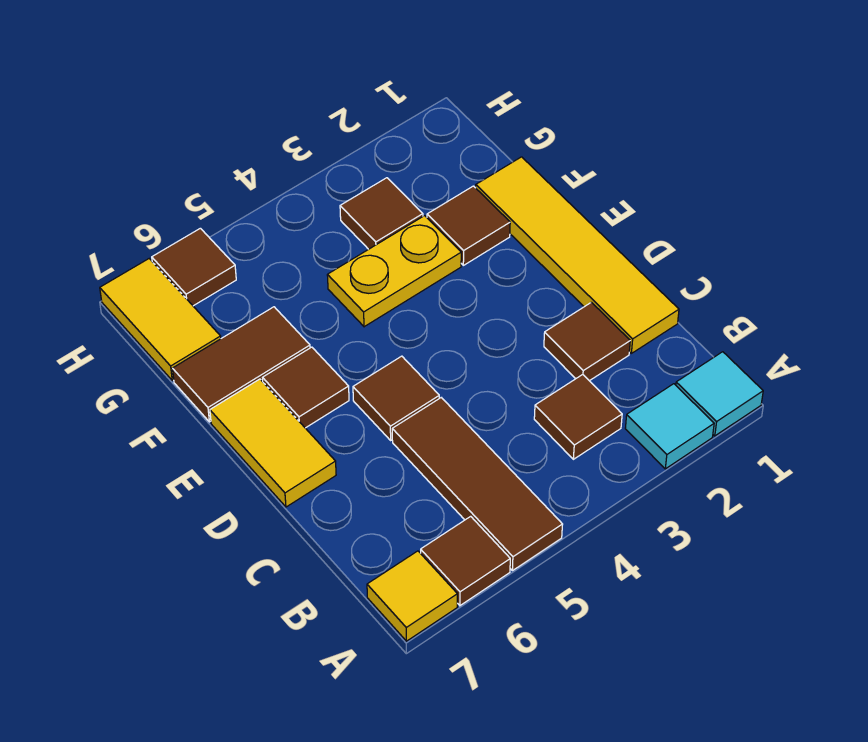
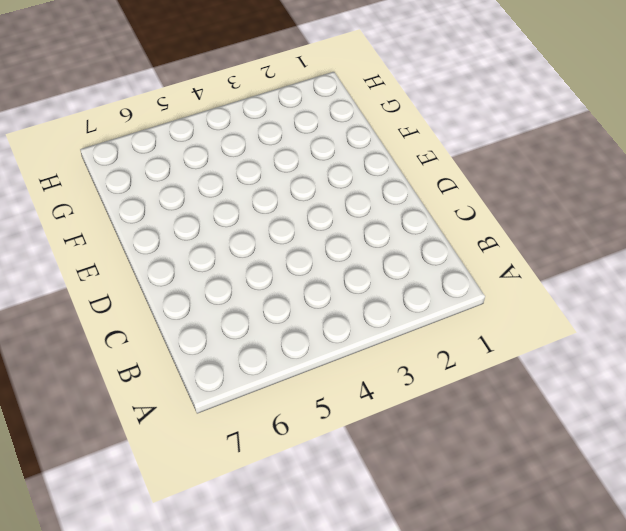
none -> cyan 1x1 tile [676,352,763,436]
none -> cyan 1x1 tile [625,384,714,469]
none -> brown 1x3 tile [392,398,563,571]

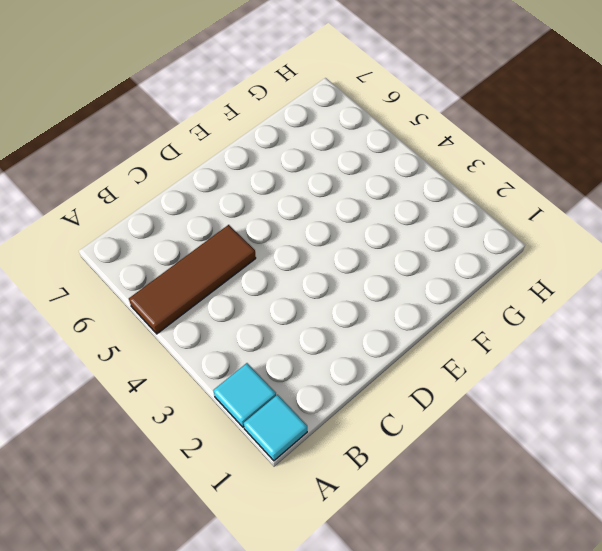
none -> brown 1x1 tile [421,516,510,605]
none -> yellow 1x1 tile [367,551,457,641]
none -> brown 1x1 tile [534,375,622,459]

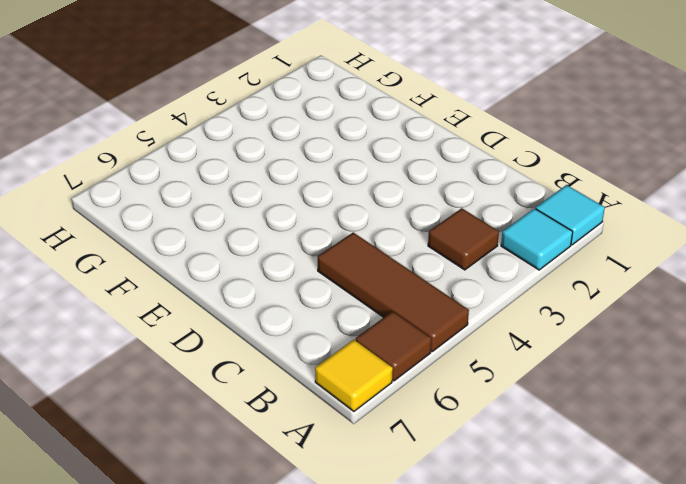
none -> yellow 1x4 tile [476,157,679,353]
none -> brown 1x1 tile [544,302,630,381]
none -> brown 1x1 tile [353,356,439,440]

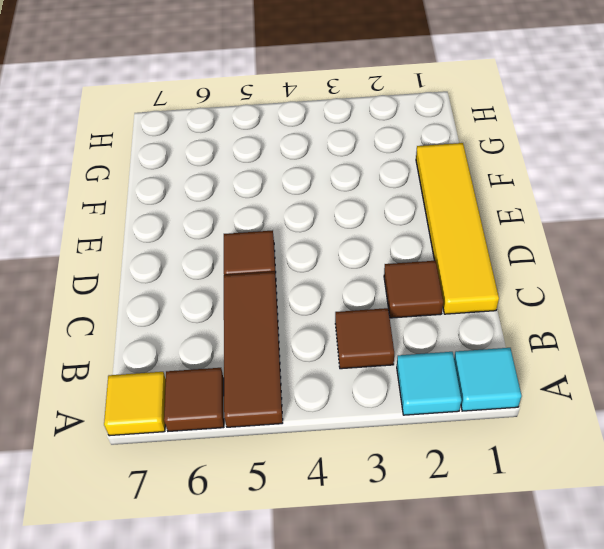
none -> yellow 1x2 tile [210,379,336,507]
none -> brown 1x1 tile [263,347,349,428]
none -> brown 1x1 tile [427,186,510,265]

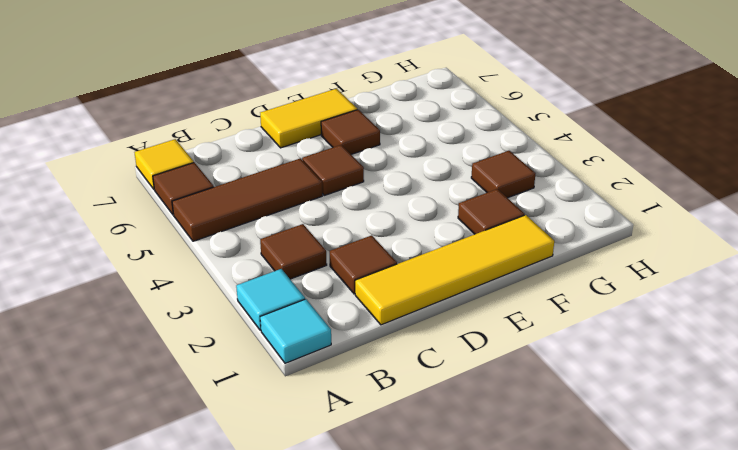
none -> yellow 1x2 plate [327,216,461,327]
none -> brown 1x2 tile [172,307,310,422]
none -> yellow 1x2 tile [100,259,221,380]

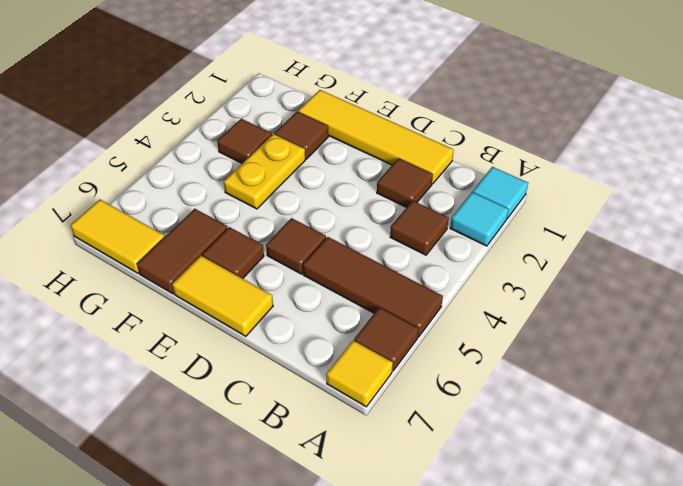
none -> brown 1x1 tile [152,228,236,306]

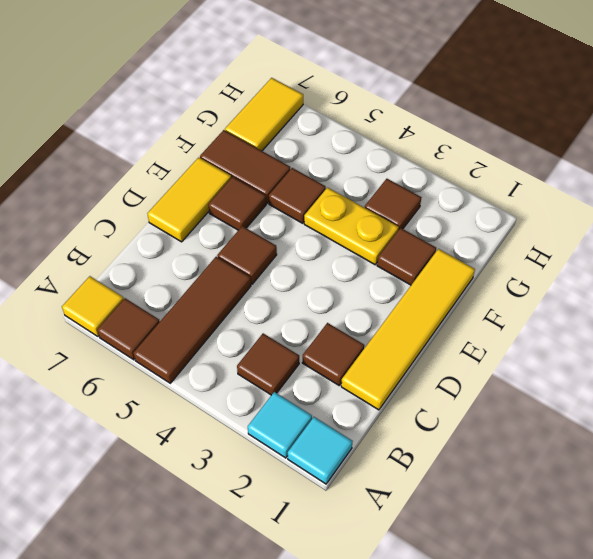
brown 1x1 tile [269,168,326,223] -> brown 1x1 tile moved to [152,228,236,306]

